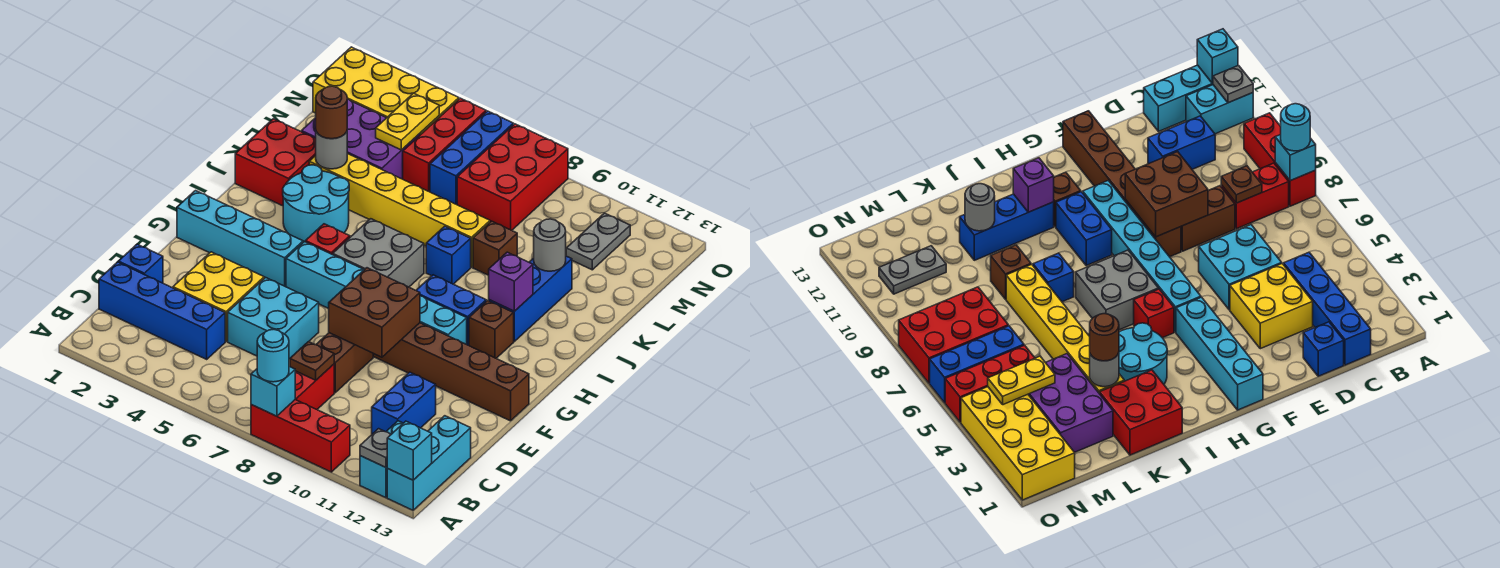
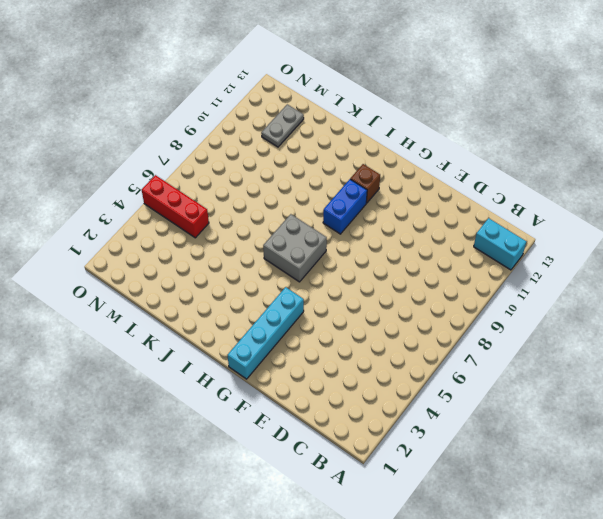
grey 1x2 plate [261,104,304,147] -> grey 1x2 plate turned to [566,213,630,270]
none -> red 1x3 brick [251,400,350,472]
none -> cyan 1x3 brick [387,416,471,510]
none -> red 1x2 brick [295,364,334,409]
none -> blue 1x4 brick [99,262,225,359]

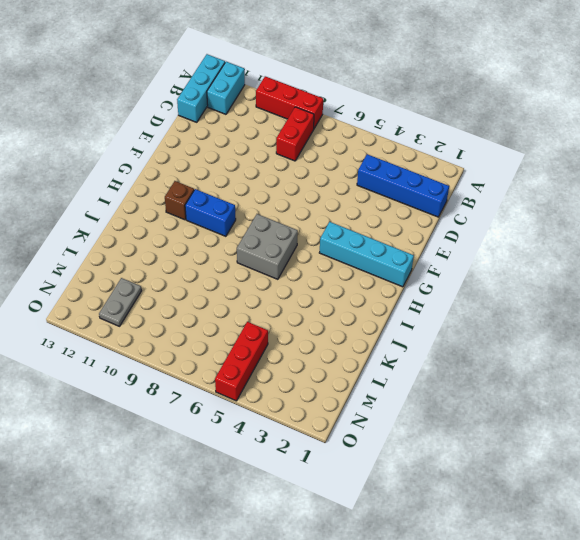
none -> blue 1x2 brick [372,372,436,434]
none -> blue 1x1 brick [118,244,163,283]
none -> yellow 2x2 brick [173,252,264,341]
none -> cyan 2x2 brick [228,277,319,359]

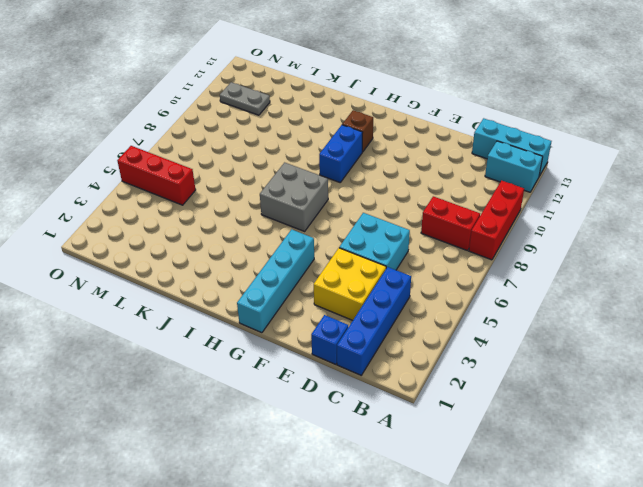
none -> blue 1x2 brick [372,372,436,434]
none -> brown 1x2 brick [316,333,373,393]
none -> brown 1x6 brick [373,323,529,421]
none -> cyan 1x6 brick [286,242,467,344]

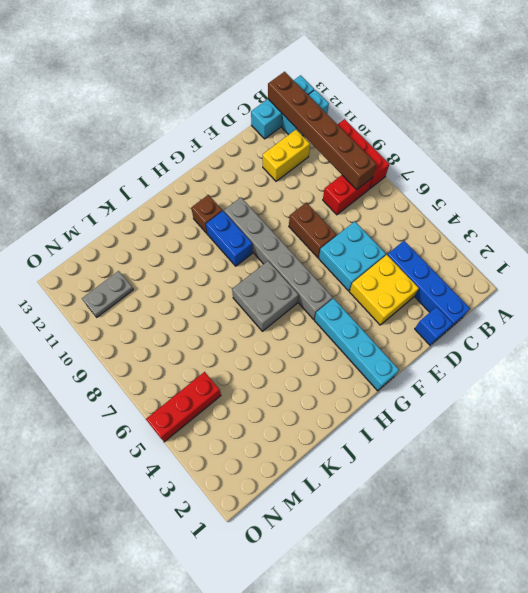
brown 1x6 brick [268,72,376,190] -> brown 1x6 brick moved to [373,323,529,421]
yellow 1x2 brick [263,130,310,181] -> blue 1x2 brick [372,372,436,434]
brown 1x2 brick [289,202,337,258] -> brown 1x2 brick turned to [316,333,373,393]
grey 1x6 brick [224,197,333,319] -> cyan 1x6 brick [286,242,467,344]
none -> red 1x1 brick [305,224,350,255]
none -> cyan 2x2 round brick [283,165,349,242]
none -> blue 1x3 brick [489,256,572,341]
none -> red 2x2 brick [235,119,316,206]

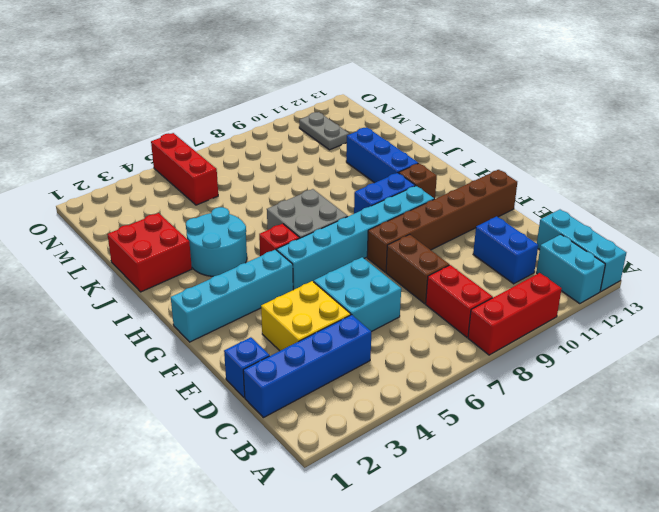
none -> blue 1x1 brick [426,226,471,284]
none -> yellow 1x6 brick [309,153,490,267]
none -> brown 1x1 brick [473,221,517,275]
none -> purple 2x3 brick [301,99,420,179]

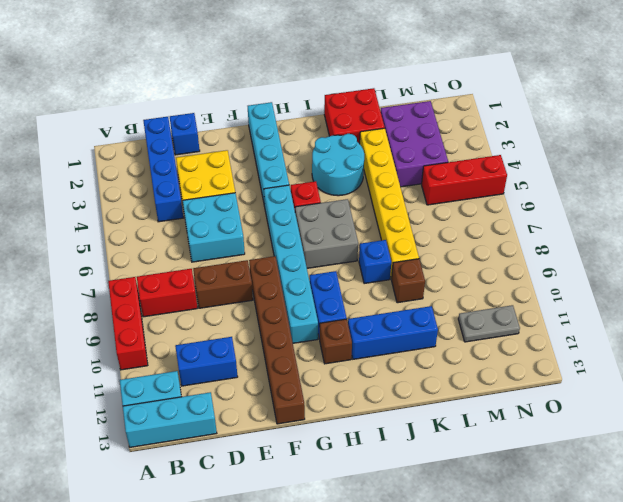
none -> blue 1x3 brick [430,111,513,205]
none -> red 2x3 brick [457,124,568,230]
none -> yellow 2x4 brick [313,47,459,135]
none -> cyan 1x1 brick [251,366,295,416]

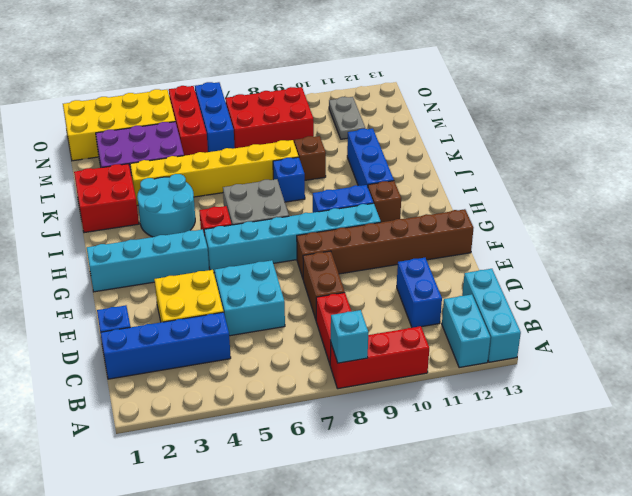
red 2x3 brick [225,87,314,148] -> red 2x3 brick turned to [457,124,568,230]
none -> grey 1x1 plate [360,429,391,467]
none -> cyan 1x1 brick [387,421,432,480]
none -> brown 1x1 plate [290,342,334,380]
none -> brown 2x2 brick [329,268,420,357]

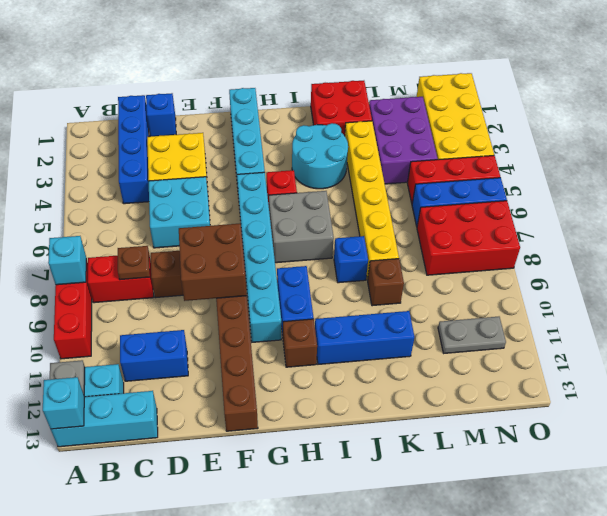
none -> purple 1x1 brick [489,252,533,311]
none -> grey 1x1 round brick [316,132,347,169]
none -> grey 1x1 round brick [534,219,566,271]
none -> yellow 1x2 plate [376,93,439,150]

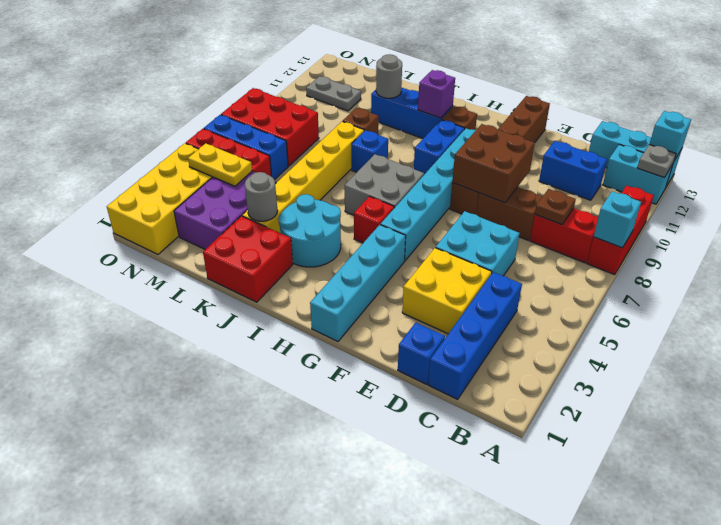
none -> cyan 1x1 round brick [257,330,289,382]
none -> brown 1x1 round brick [316,86,347,139]

